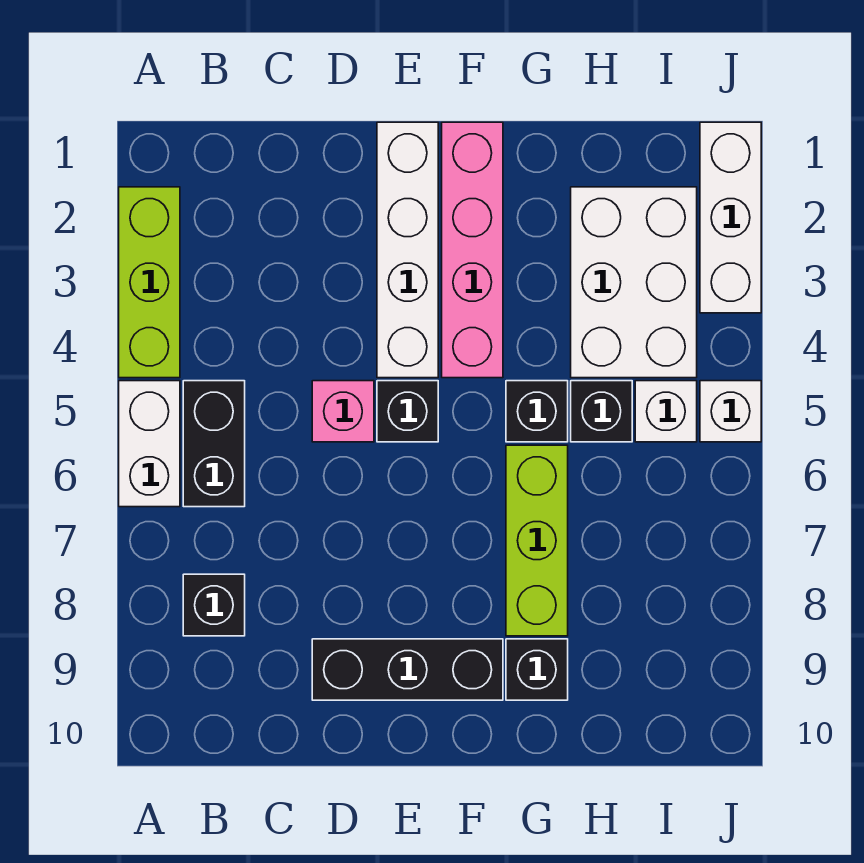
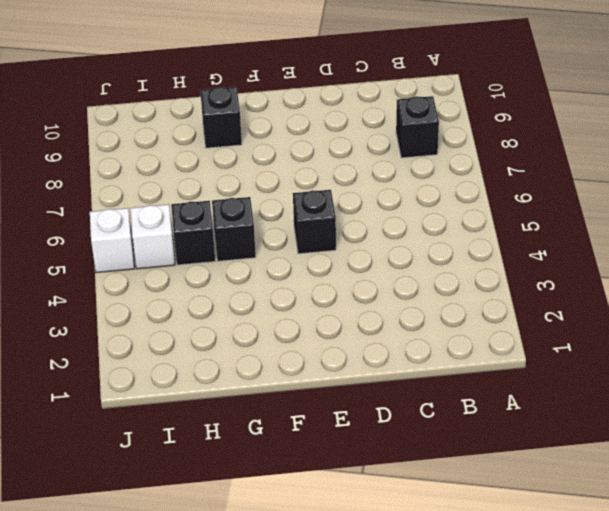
none -> lime 1x3 brick [119,187,180,378]
none -> white 1x2 brick [119,381,180,507]
none -> black 1x2 brick [183,381,245,507]

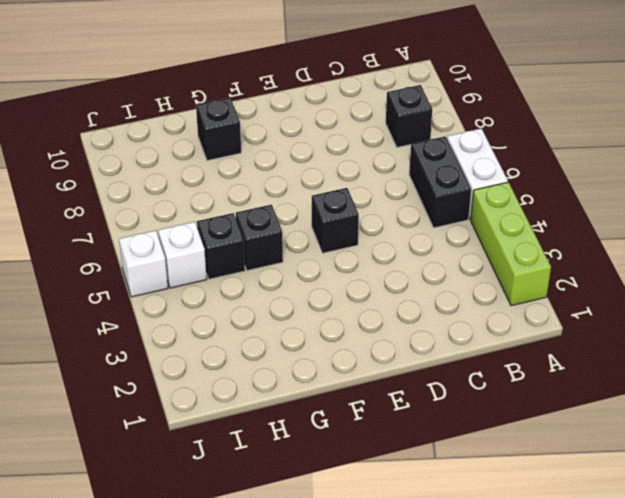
none -> pink 1x1 brick [312,381,374,442]
none -> black 1x3 brick [312,639,503,700]
none -> white 1x4 brick [377,122,438,378]

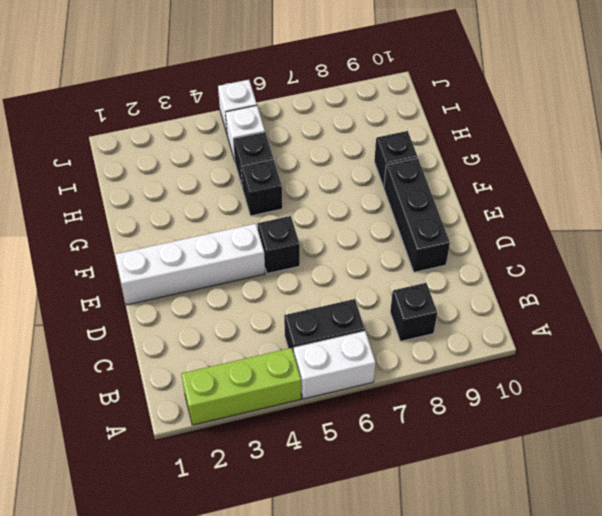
none -> pink 1x1 brick [312,381,374,442]
none -> pink 1x4 brick [442,122,503,378]
none -> lime 1x3 brick [506,445,568,636]

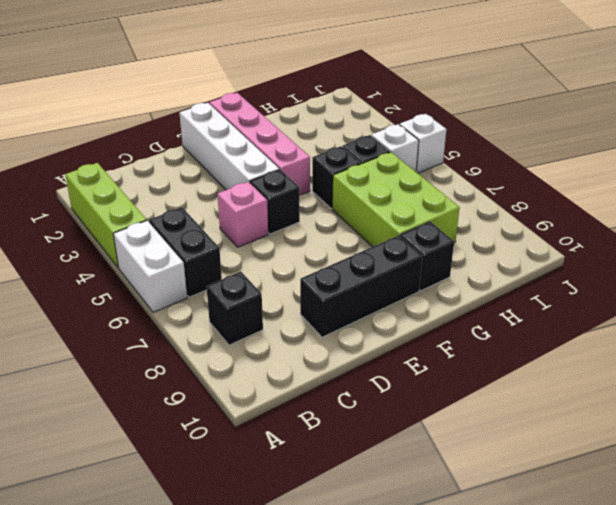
lime 2x3 brick [332,152,460,247] -> lime 1x3 brick [506,445,568,636]
none -> white 2x3 brick [571,187,697,378]
none -> white 1x3 brick [700,122,761,313]

